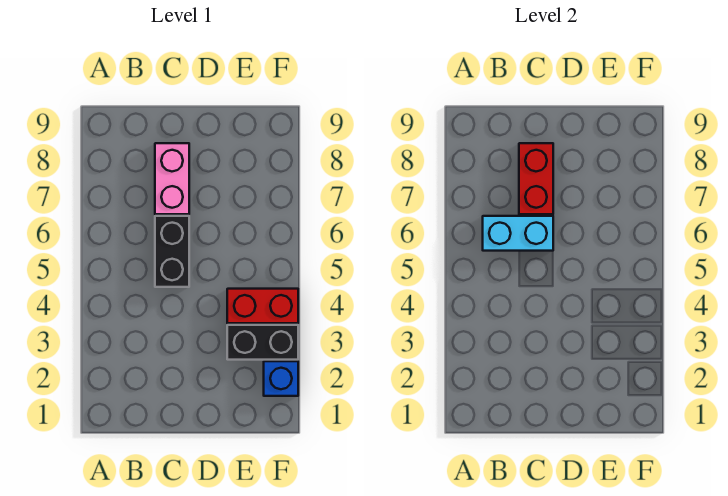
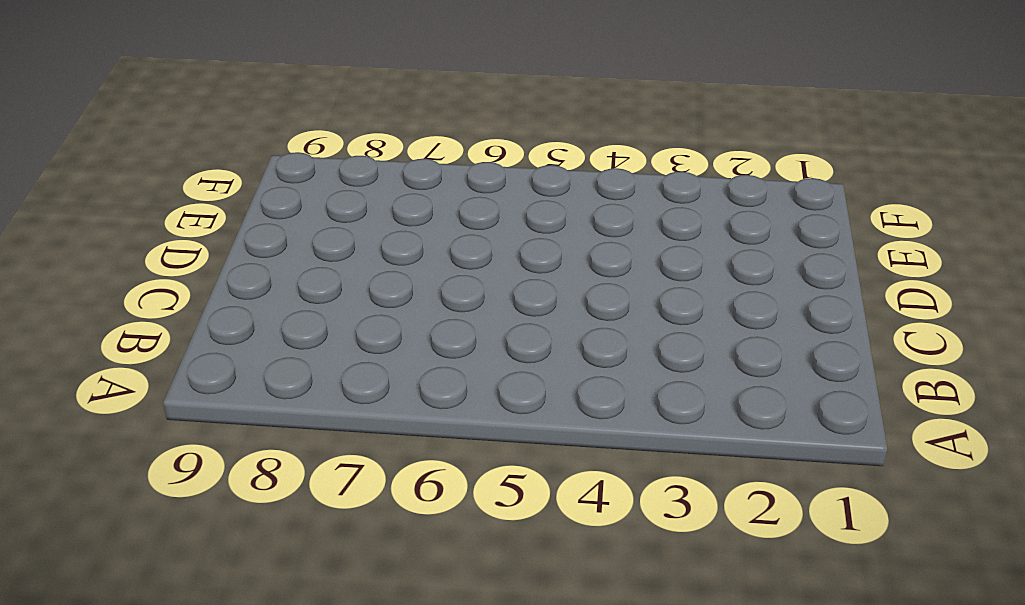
none -> black 1x2 brick [155,216,189,287]
none -> pink 1x2 brick [155,143,189,214]

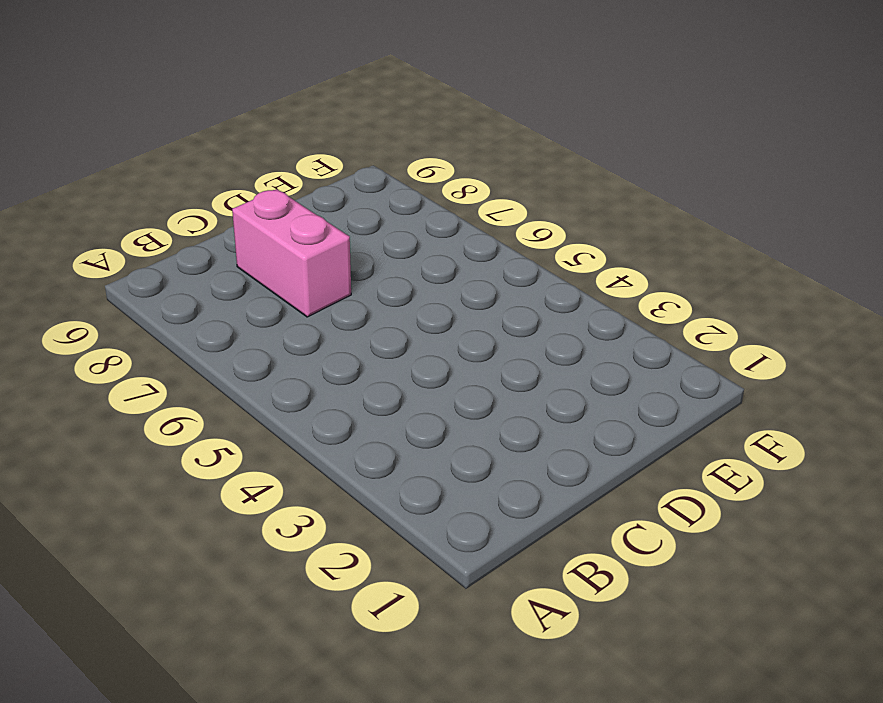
none -> black 1x2 brick [155,216,189,287]
none -> black 1x2 brick [227,325,298,360]

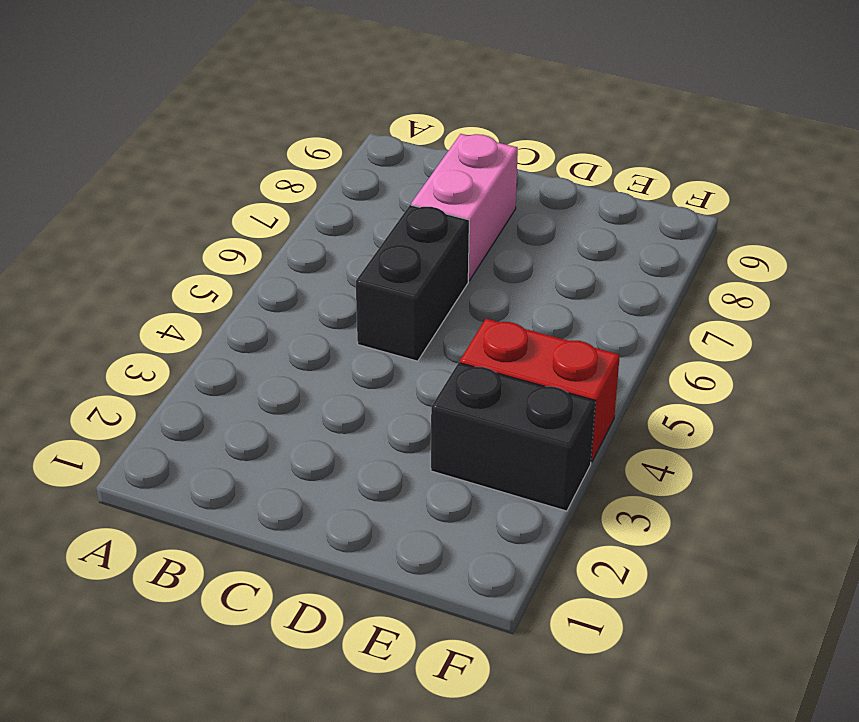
none -> blue 1x1 brick [264,361,298,396]
none -> cyan 1x2 brick [483,216,553,251]

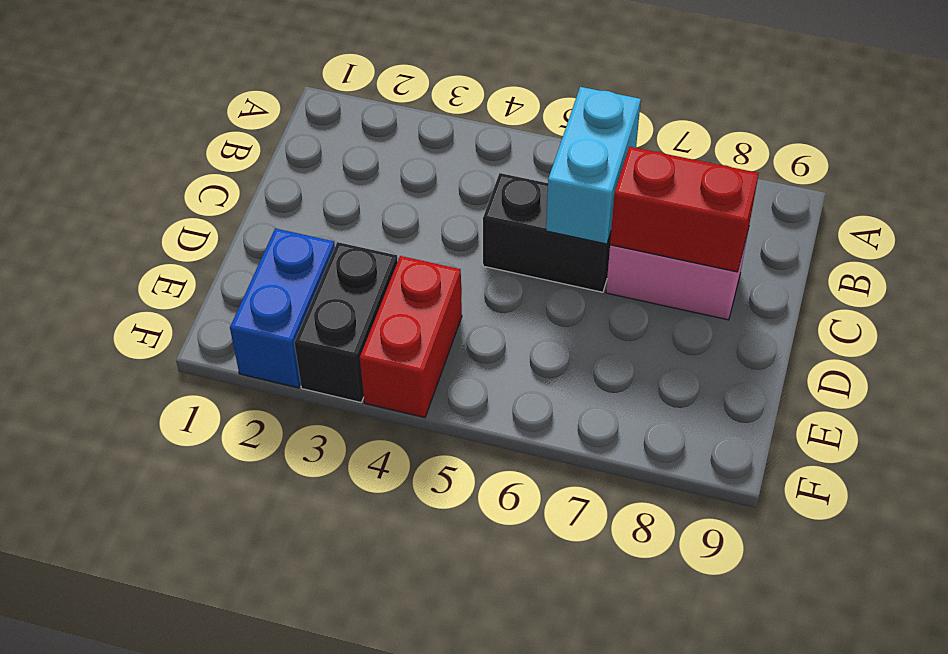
blue 1x2 brick [230,228,335,388] -> blue 1x1 brick [264,361,298,396]

